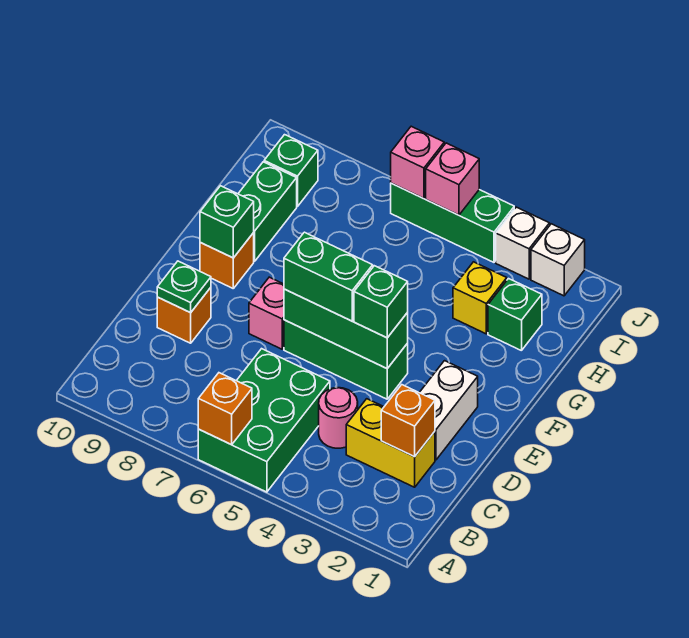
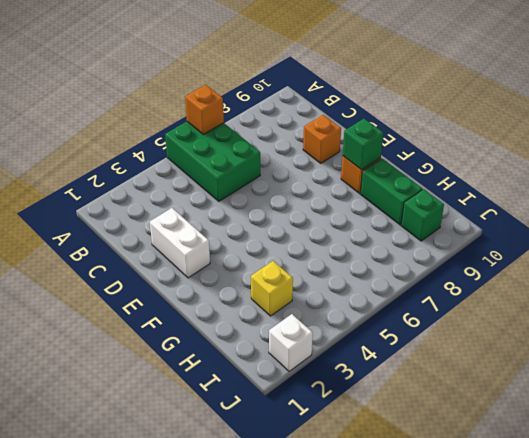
none -> yellow 1x2 brick [346,399,435,487]
none -> pink 1x1 round brick [319,388,358,448]
none -> green 1x3 brick [284,320,408,399]

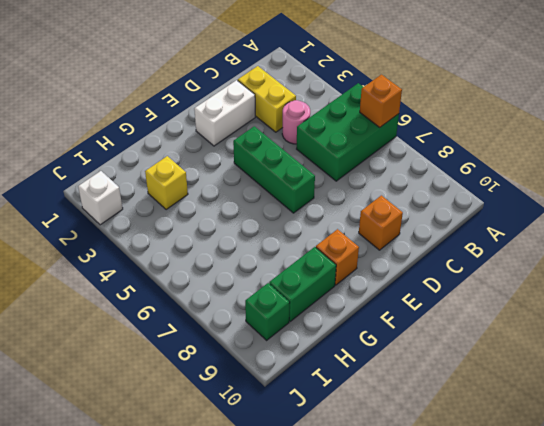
none -> pink 1x1 brick [249,277,284,349]
none -> green 1x1 brick [488,279,542,351]
none -> white 1x1 brick [496,207,550,279]

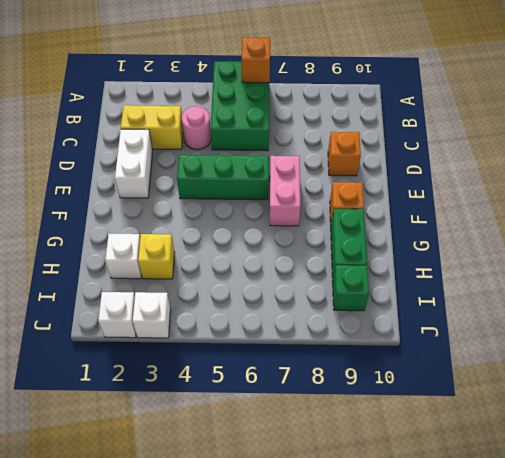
pink 1x2 brick [270,156,300,226] -> pink 1x1 brick [249,277,284,349]
white 1x1 brick [105,234,141,279] -> green 1x1 brick [488,279,542,351]
none -> green 1x3 brick [391,183,514,262]
none -> orange 1x1 brick [381,385,435,457]
none -> green 1x1 plate [157,261,211,313]

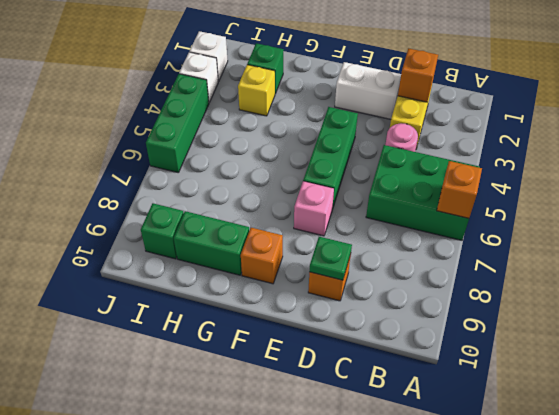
none -> green 1x3 brick [284,289,408,368]
none -> green 1x1 brick [200,186,254,258]
none -> pink 1x1 brick [426,143,479,215]

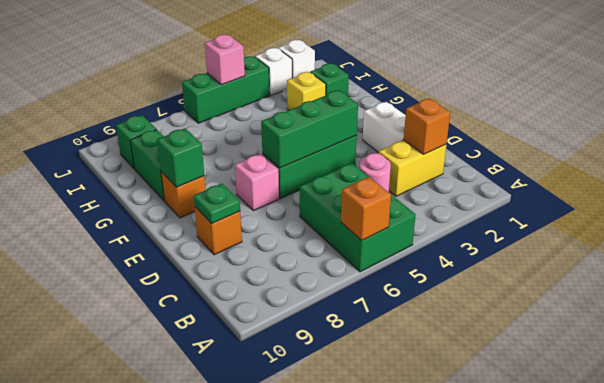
none -> pink 1x1 brick [391,126,444,199]
none -> green 1x1 brick [354,266,408,338]
none -> green 1x2 brick [284,232,373,321]

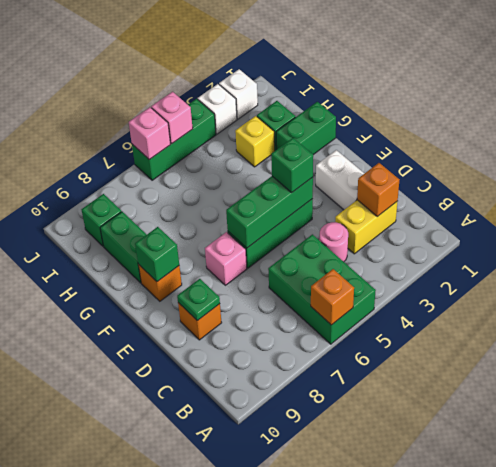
green 1x2 brick [276,102,336,155] -> green 1x2 brick moved to [284,232,373,321]

